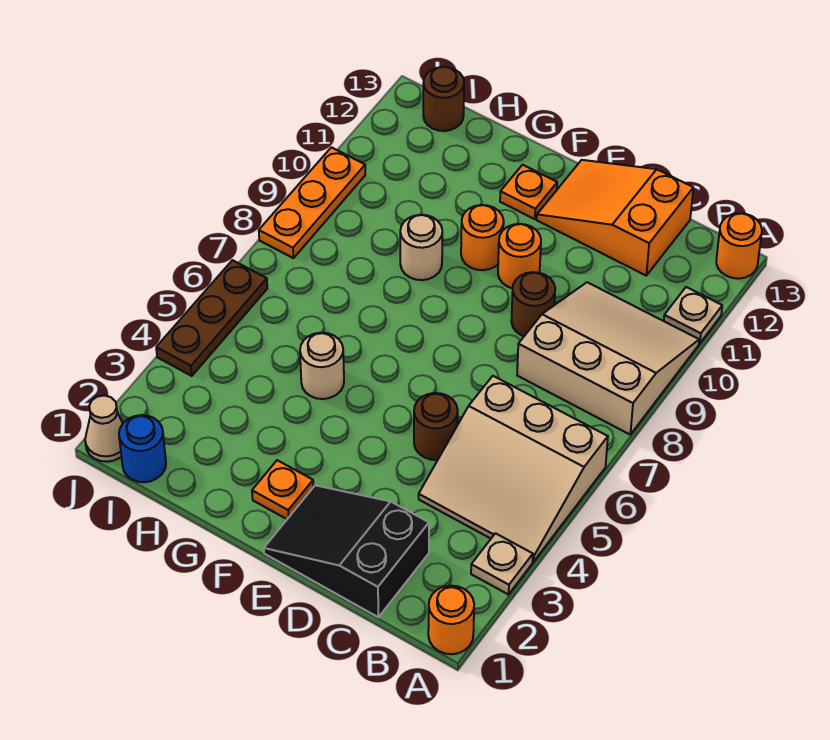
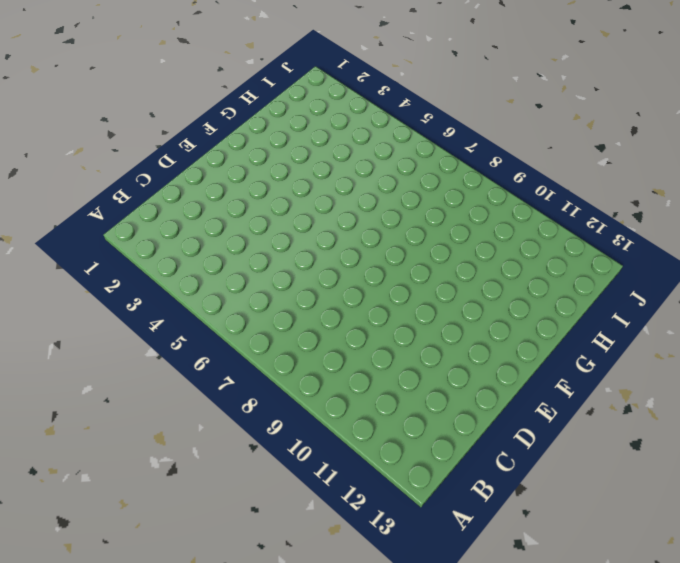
none -> orange 1x1 round brick [428,586,474,654]
none -> tan 1x1 plate [471,533,533,595]
none -> tan 3x3 slope [419,376,608,562]

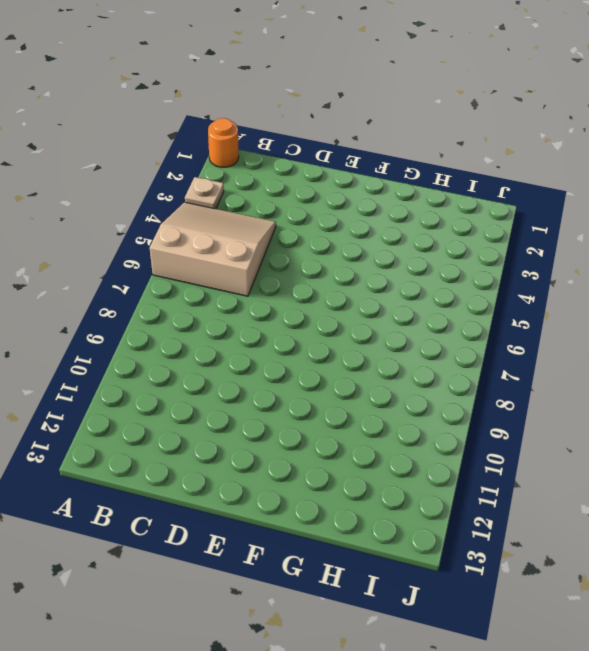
none -> tan 3x3 slope [517,282,699,434]
none -> tan 1x1 plate [664,287,722,344]
none -> orange 1x1 round brick [716,213,762,279]

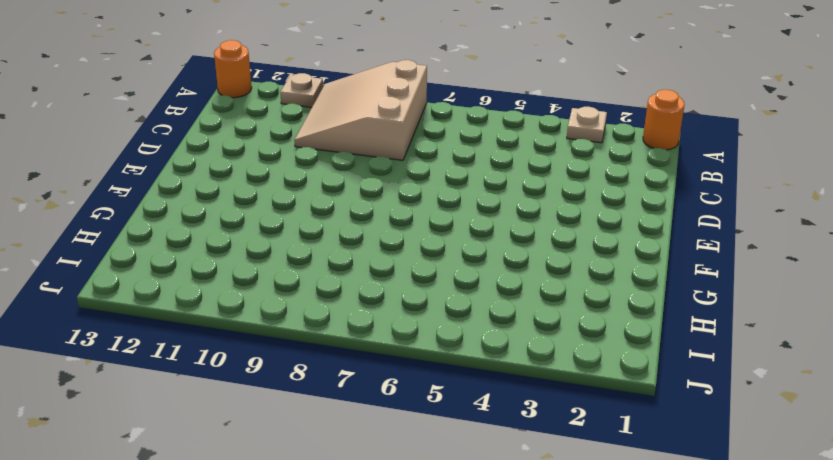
none -> tan 3x3 slope [419,376,608,562]
none -> black 2x3 slope [264,485,429,617]
none -> orange 2x3 slope [537,160,693,275]

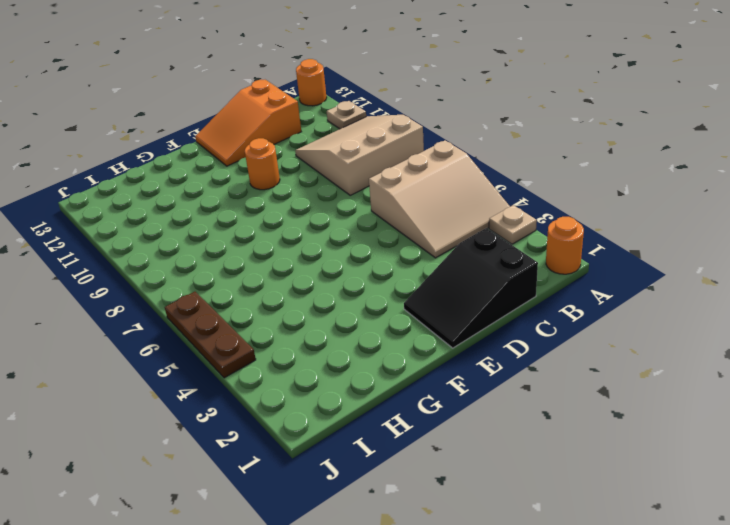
none -> brown 1x1 round brick [414,393,458,460]
none -> brown 1x1 round brick [511,272,555,336]
none -> orange 1x1 plate [252,460,313,519]

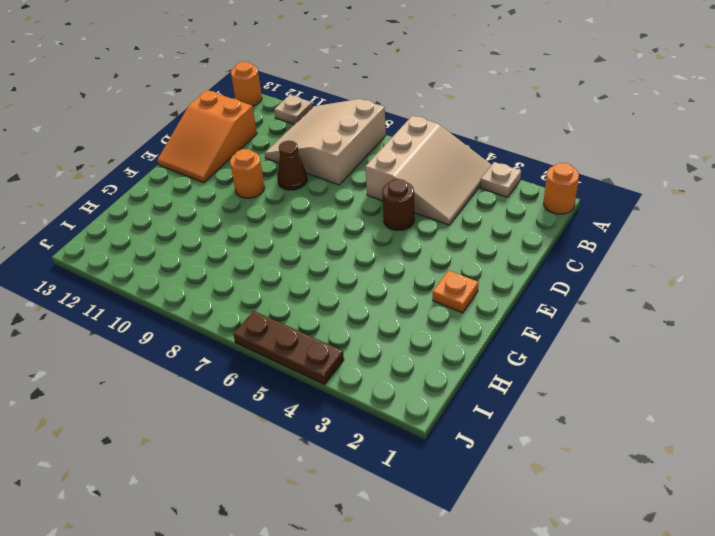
brown 1x1 cone [278,141,307,190] -> brown 1x1 round brick [511,272,555,336]
none -> black 2x3 slope [264,485,429,617]
none -> orange 1x1 round brick [461,205,504,270]
none -> orange 1x1 plate [500,165,557,219]

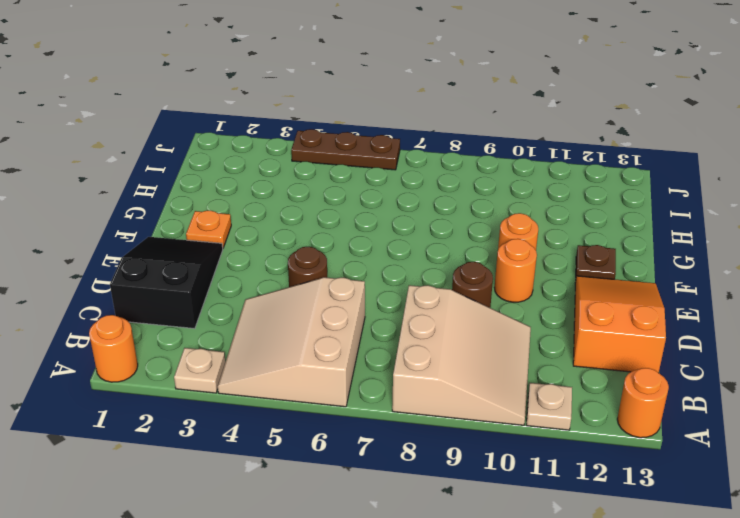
brown 1x1 plate [576,245,616,279] -> orange 1x1 plate [500,165,557,219]
none -> tan 1x1 round brick [300,333,344,399]
none -> tan 1x1 round brick [400,215,442,280]
none -> blue 1x1 round brick [119,415,166,482]

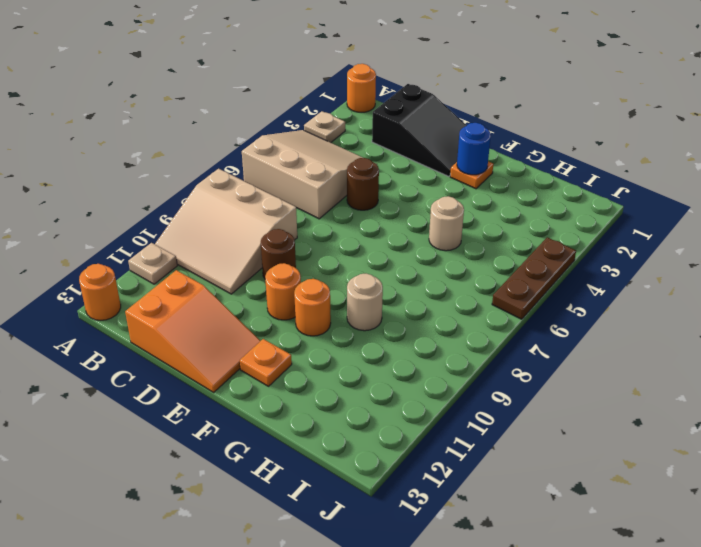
blue 1x1 round brick [457,123,491,175] -> blue 1x1 round brick moved to [119,415,166,482]
none -> brown 1x1 round brick [423,67,464,131]
none -> tan 1x1 cone [85,395,123,462]
none -> orange 1x3 plate [259,147,365,258]

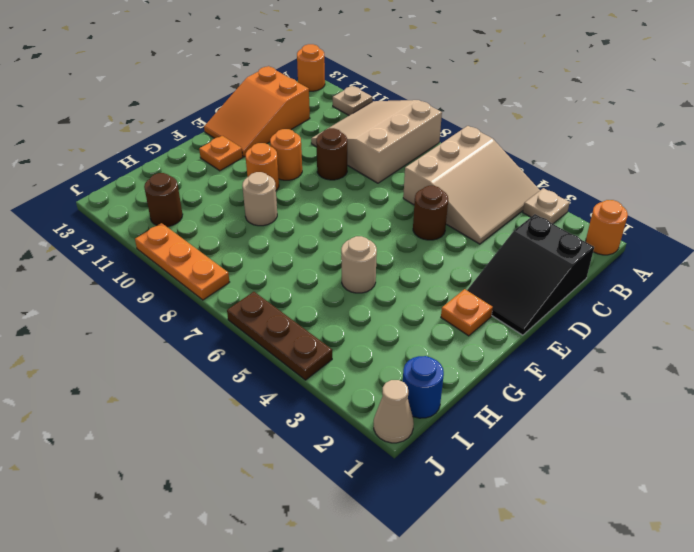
brown 1x1 round brick [144,173,183,227] -> brown 1x1 round brick moved to [423,67,464,131]

